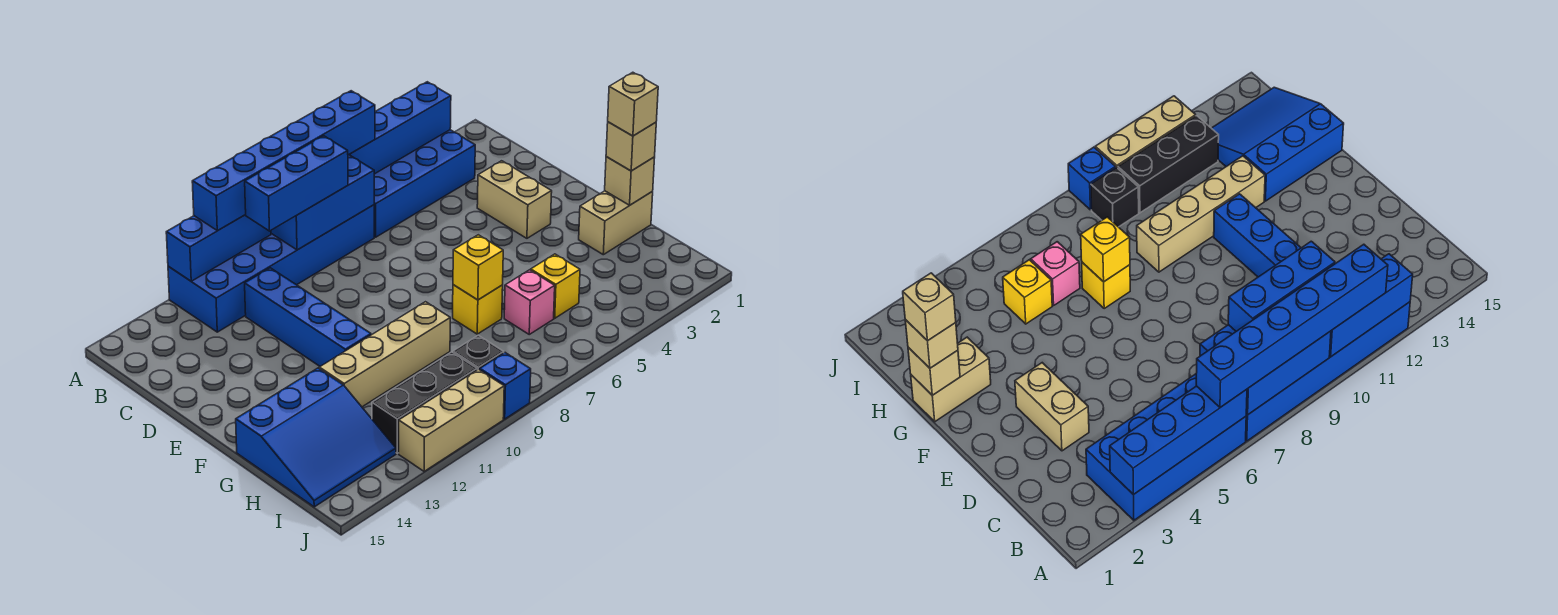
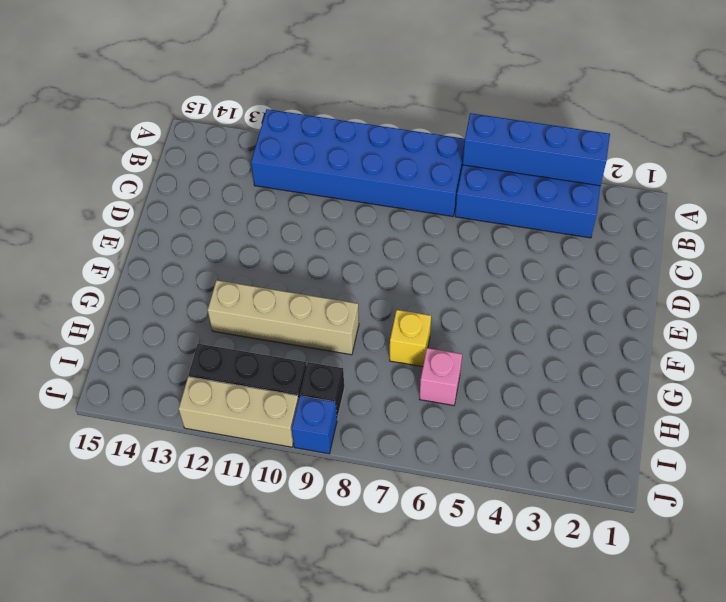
none -> blue 1x4 brick [245,268,371,366]
none -> tan 1x2 brick [477,161,552,238]
none -> tan 1x2 brick [579,191,653,255]

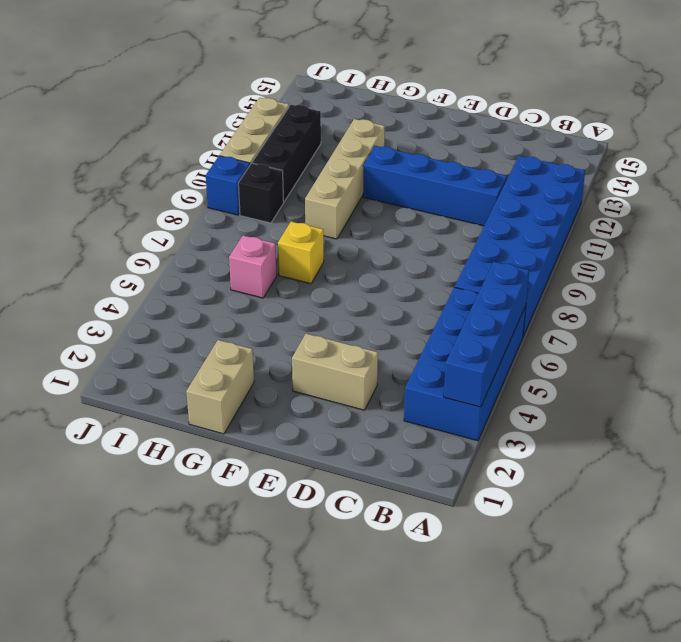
none -> blue 3x3 slope [236,368,396,507]
none -> yellow 1x1 brick [531,254,580,318]
none -> blue 2x3 brick [271,155,374,250]

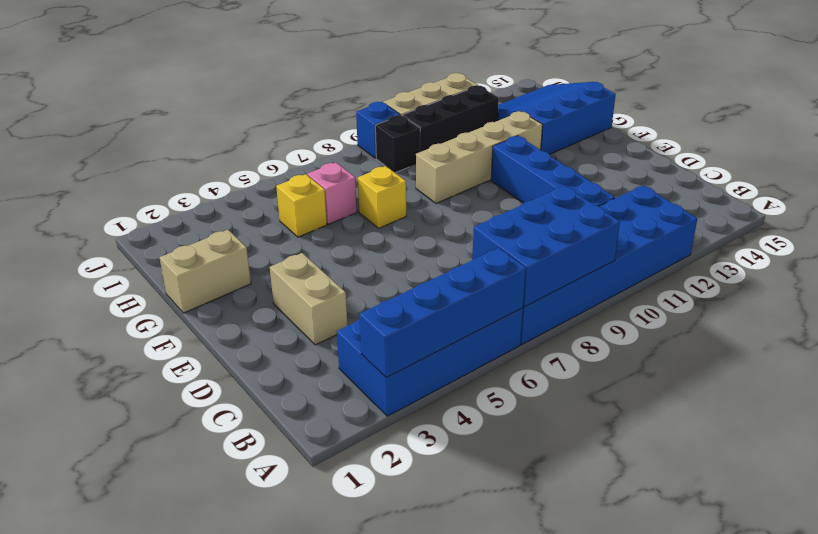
none -> blue 1x3 brick [166,215,271,281]
none -> tan 1x1 brick [605,157,655,205]
none -> yellow 1x1 brick [453,235,503,300]

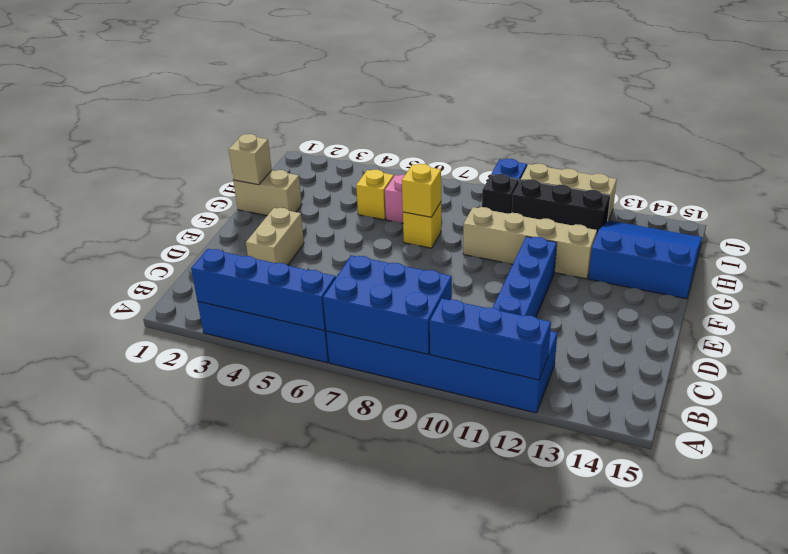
none -> blue 1x6 brick [192,91,375,231]
none -> blue 1x3 brick [245,136,348,231]
none -> tan 1x1 brick [606,122,656,171]

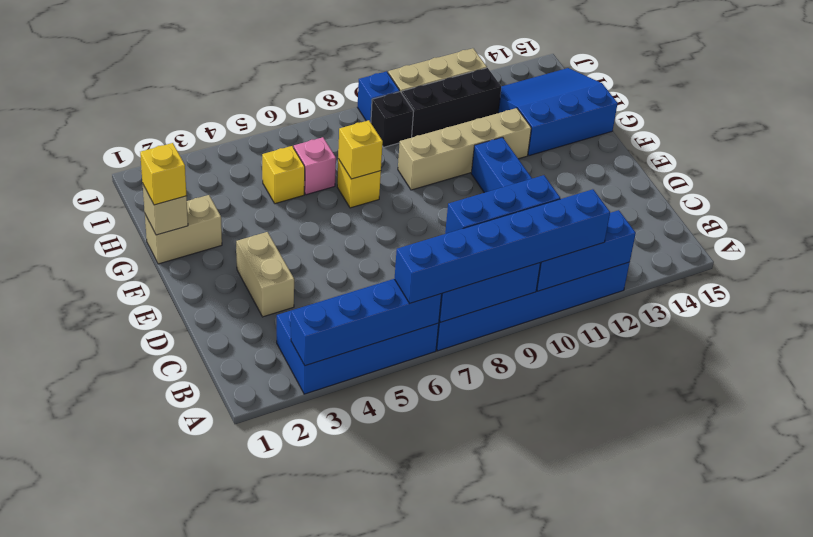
yellow 1x1 brick [140,143,186,205] -> tan 1x1 brick [606,122,656,171]
none -> tan 1x1 brick [608,72,658,136]

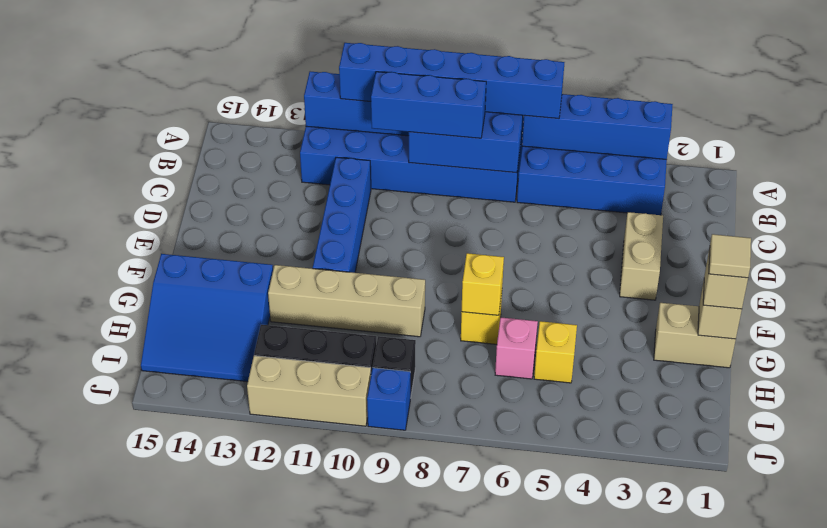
tan 1x1 tile [709,234,751,278] -> tan 1x1 brick [608,72,658,136]

